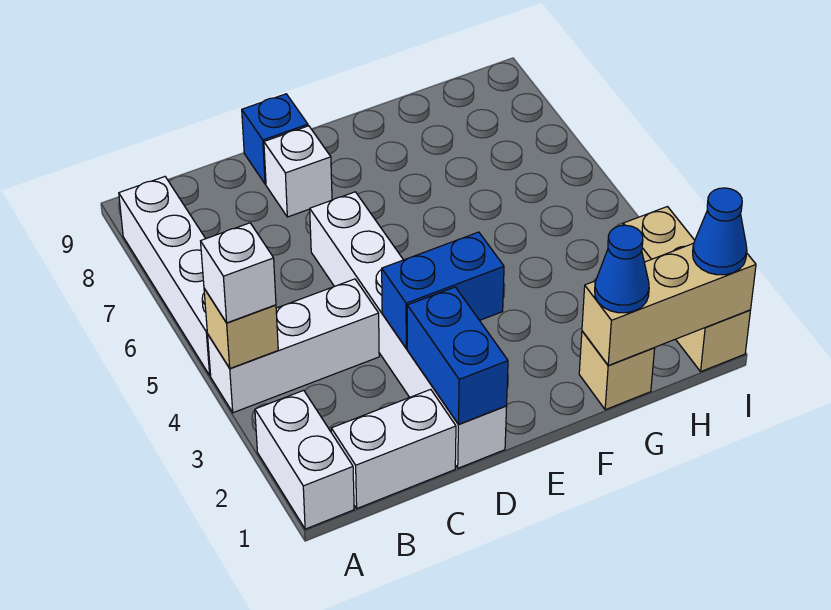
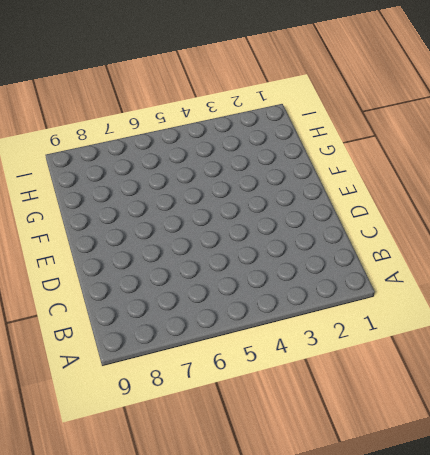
none -> white 1x2 brick [255,390,354,529]
none -> white 1x3 brick [208,279,379,413]
none -> white 1x4 brick [119,177,211,375]

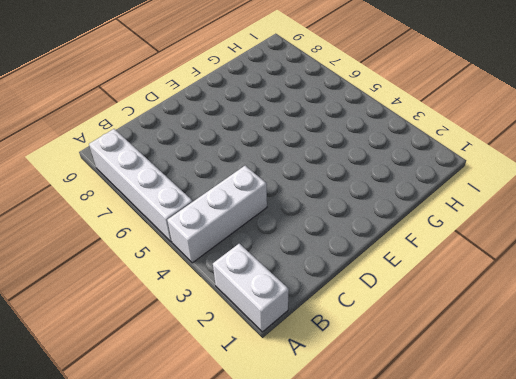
none -> white 1x2 brick [331,389,456,508]
none -> white 1x6 brick [310,192,507,468]
none -> white 1x1 brick [264,126,332,217]

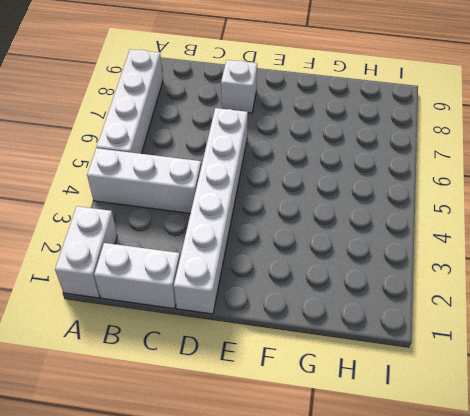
none -> blue 1x1 brick [242,94,308,184]
none -> tan 1x1 brick [579,331,655,410]
none -> tan 1x3 brick [623,207,750,371]

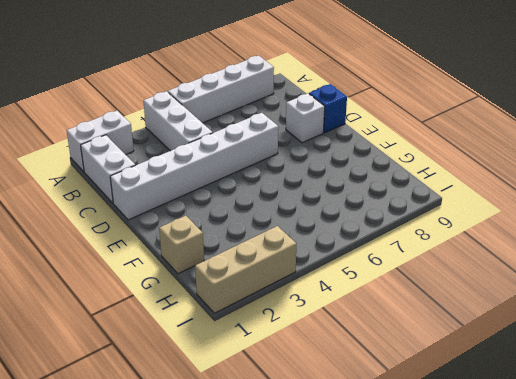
none -> tan 1x1 brick [204,289,278,368]
none -> blue 1x2 brick [407,287,508,424]
none -> blue 1x2 brick [382,232,504,348]

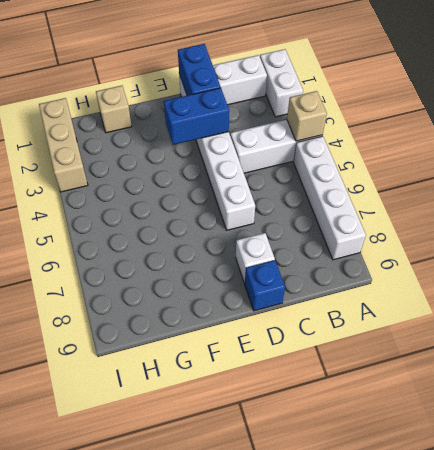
none -> tan 1x3 brick [582,244,756,365]
none -> white 1x1 brick [201,223,276,323]
none -> blue 1x1 cone [595,225,649,313]

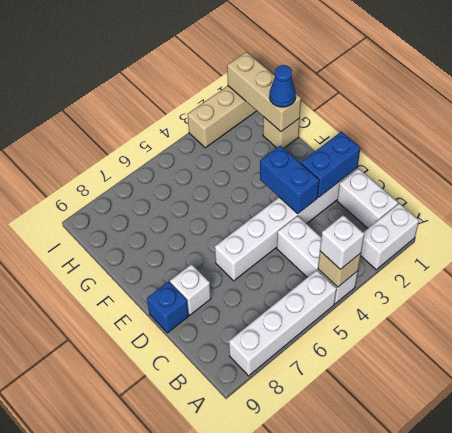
none -> blue 1x1 cone [693,188,747,275]

